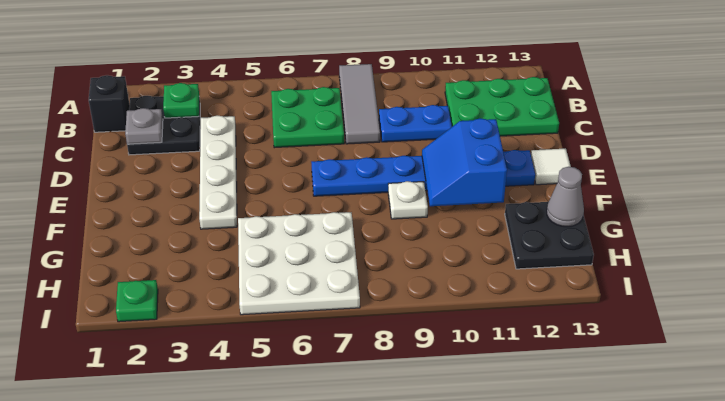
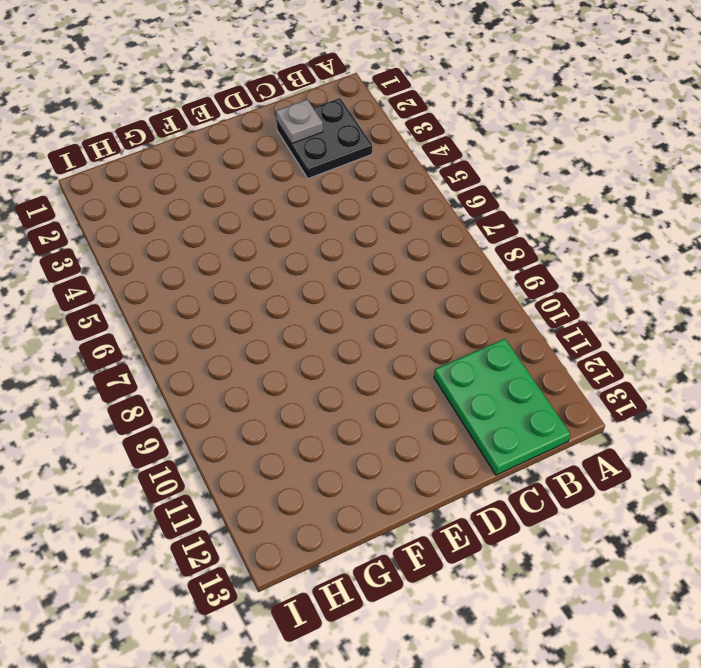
none -> grey 1x3 tile [339,64,380,144]
none -> black 1x1 brick [89,75,130,132]
none -> green 2x2 plate [271,87,344,148]

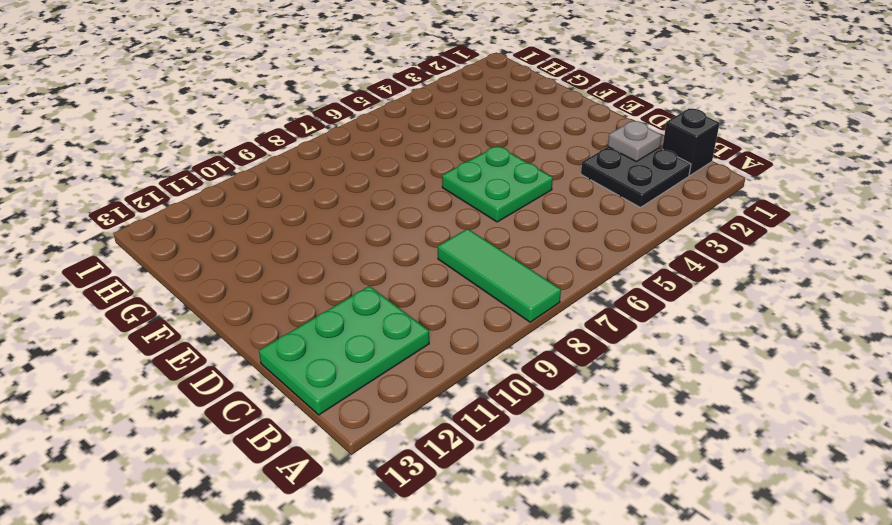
green 1x3 tile [438,229,561,322] -> grey 1x3 tile [339,64,380,144]
green 2x2 plate [442,146,553,222] -> green 2x2 plate moved to [271,87,344,148]
none -> white 1x4 plate [199,116,237,229]
none -> blue 1x2 plate [379,105,452,142]
none -> blue 1x6 plate [311,150,535,196]

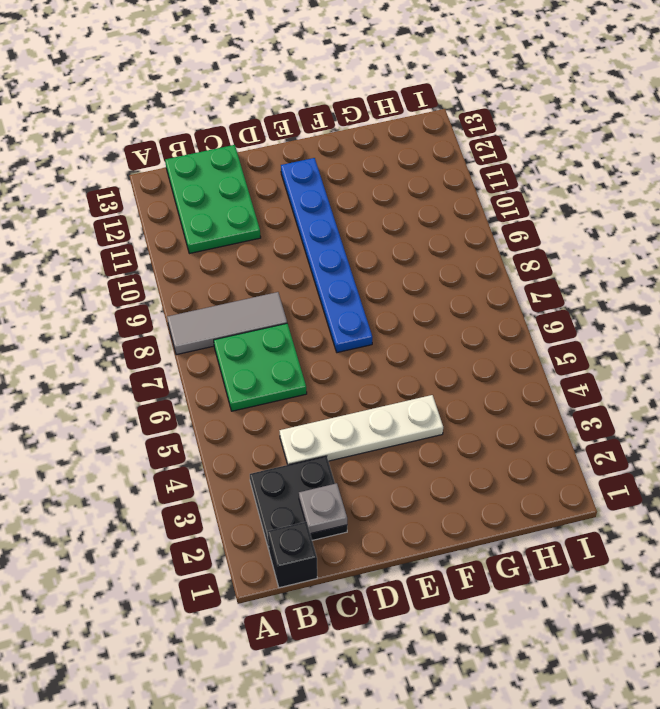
none -> blue 1x2 plate [379,105,452,142]
none -> white 1x1 tile [531,148,571,185]
none -> white 1x1 plate [388,181,428,219]

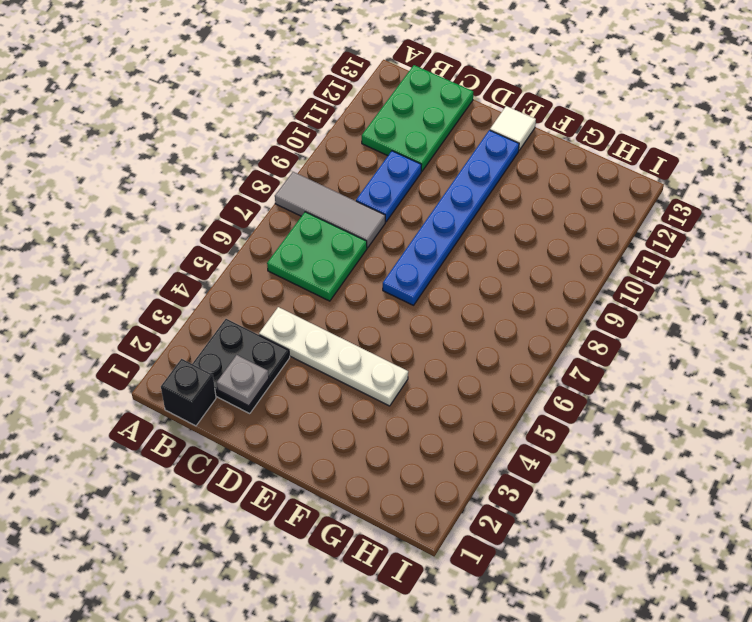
none -> white 1x1 plate [388,181,428,219]
none -> white 3x3 plate [238,212,360,315]
none -> black 2x2 plate [505,202,594,269]

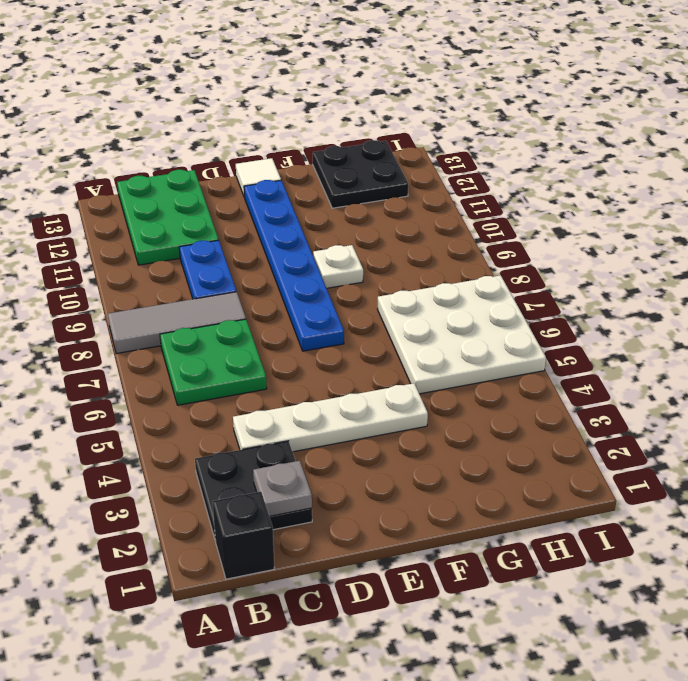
none -> green 1x1 plate [116,280,158,322]
none -> green 1x1 plate [163,83,199,118]
none -> blue 2x2 slope [422,119,507,206]

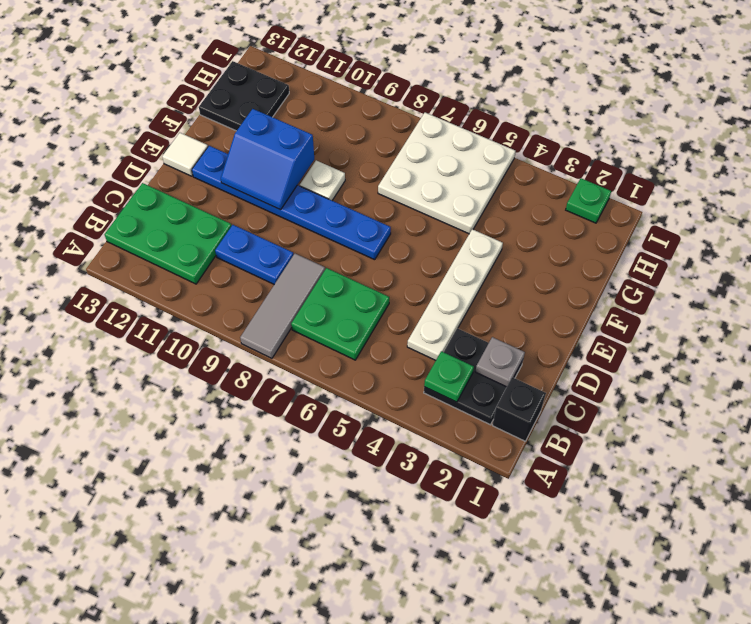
blue 2x2 slope [221,109,314,210] -> blue 2x2 slope turned to [422,119,507,206]
none -> grey 1x1 cone [547,167,584,227]

